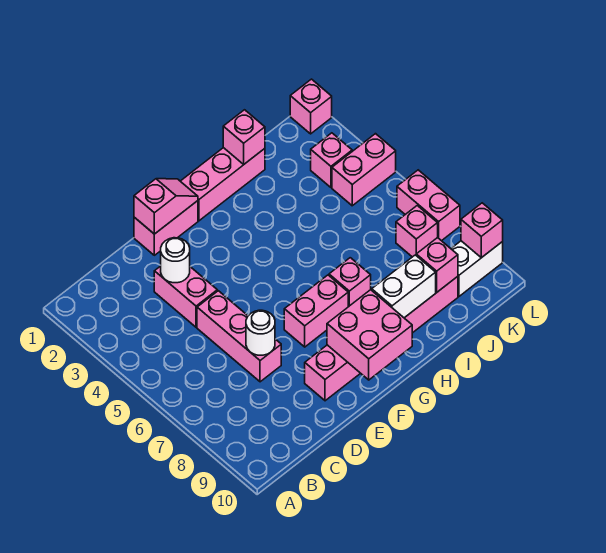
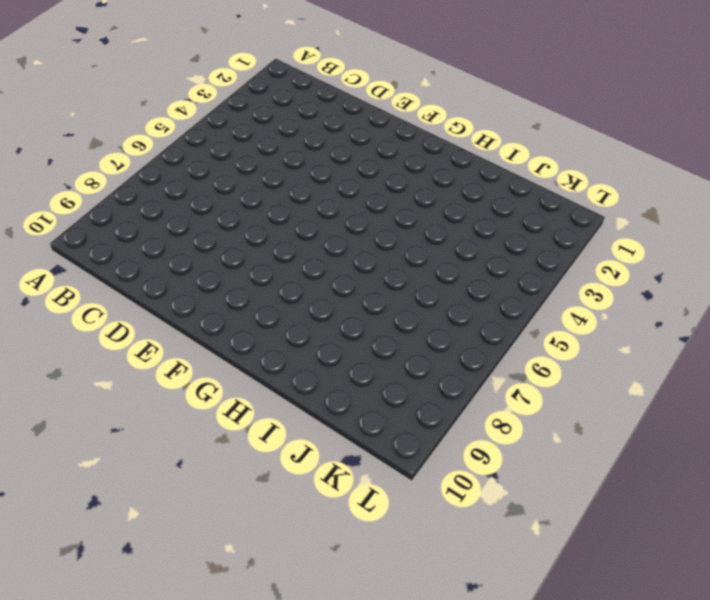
none -> pink 1x2 brick [154,266,217,327]
none -> pink 1x3 brick [197,291,281,382]
none -> pink 1x2 brick [134,201,198,255]

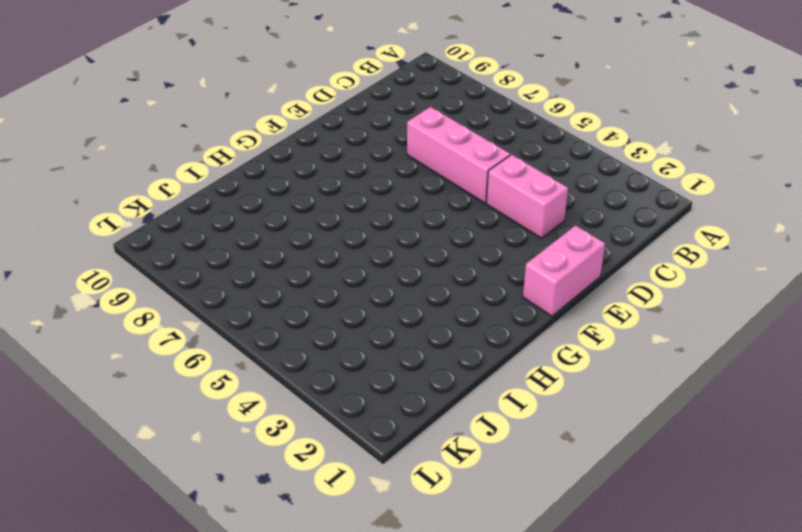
none -> pink 1x6 brick [305,276,458,401]
none -> pink 1x2 brick [284,275,348,347]
none -> pink 1x3 brick [181,148,265,221]

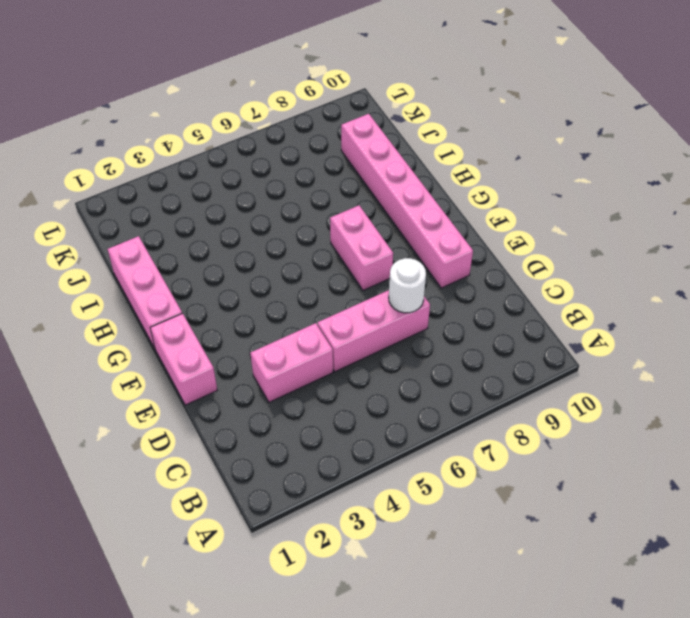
none -> pink 1x1 brick [329,258,371,307]
none -> pink 1x1 brick [311,133,352,187]
none -> pink 1x2 brick [332,134,396,206]

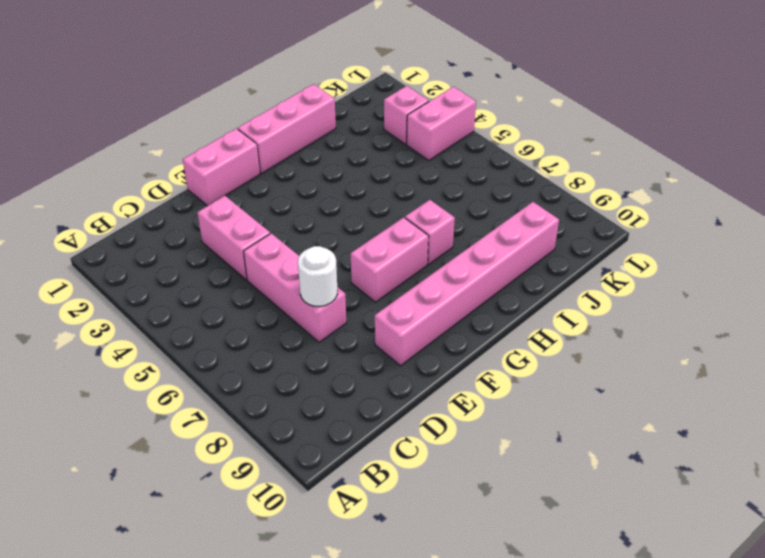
none -> pink 1x1 brick [396,206,438,257]
none -> white 1x2 brick [451,241,503,296]
none -> pink 1x1 brick [290,79,332,134]

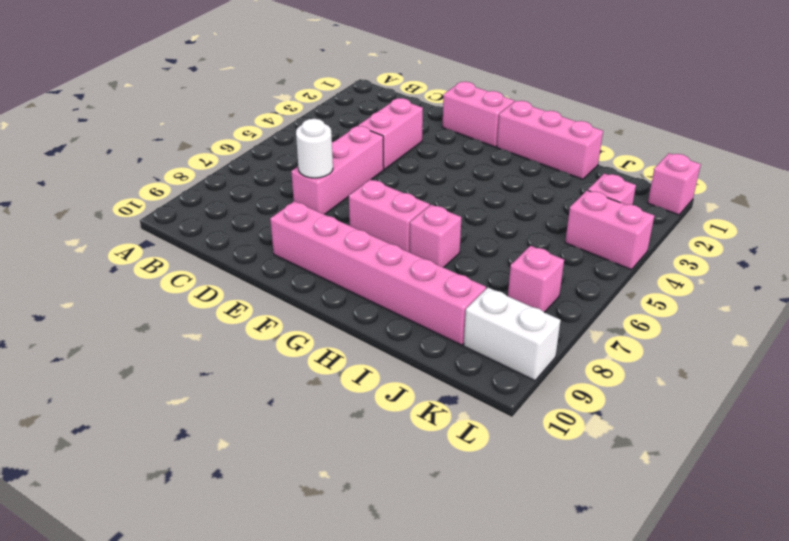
none -> pink 1x2 brick [397,170,460,241]
none -> white 1x1 round brick [161,238,190,283]
none -> pink 1x2 slope [134,179,198,234]

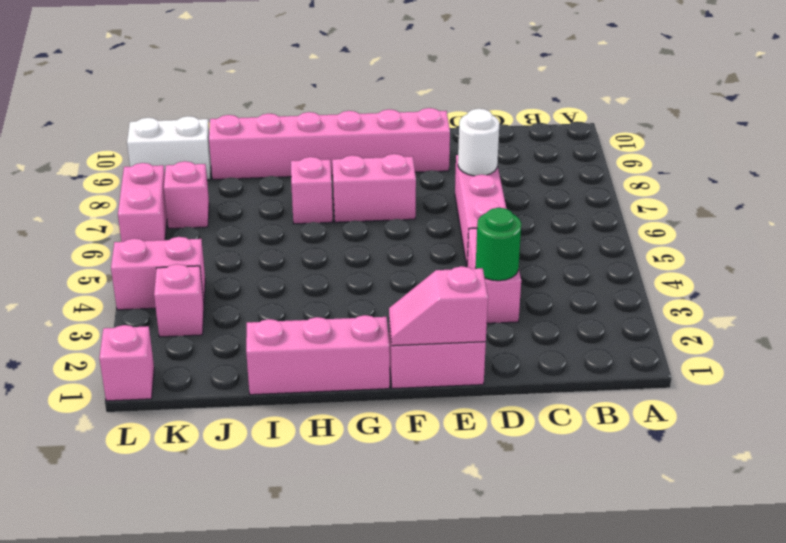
green 1x1 round brick [476,208,521,281] -> white 1x1 round brick [161,238,190,283]
none -> pink 2x2 brick [327,290,412,380]
none -> white 1x2 brick [372,255,436,318]
none -> pink 1x1 brick [223,110,265,165]

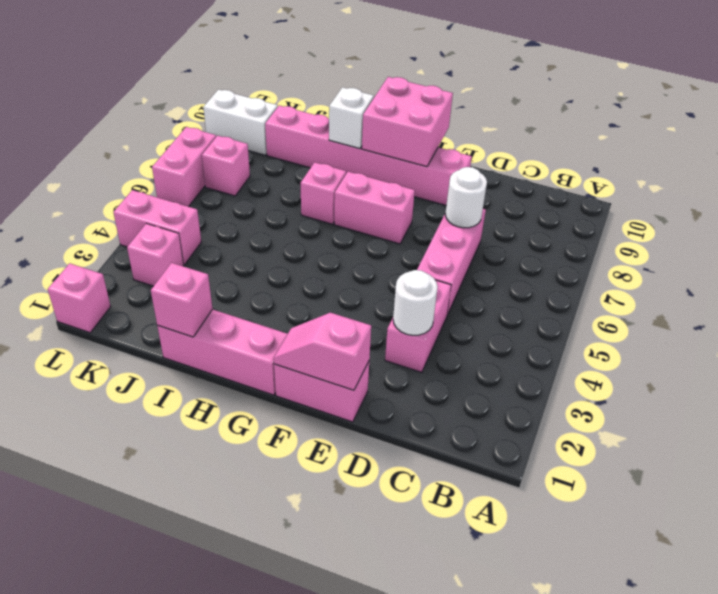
white 1x1 brick [329,87,374,149] -> white 1x2 brick [372,255,436,318]
none -> pink 1x1 brick [416,238,458,292]
none -> pink 1x1 brick [461,203,503,258]

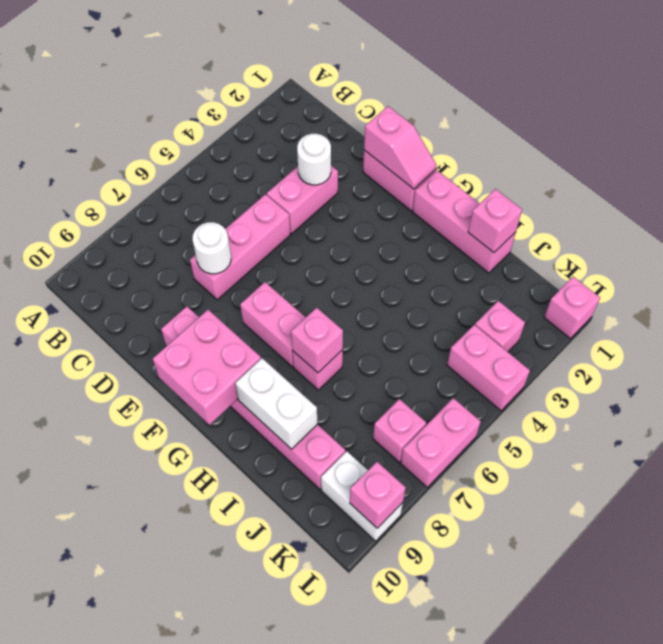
pink 1x1 brick [291,308,343,373] -> pink 1x1 brick moved to [416,238,458,292]

